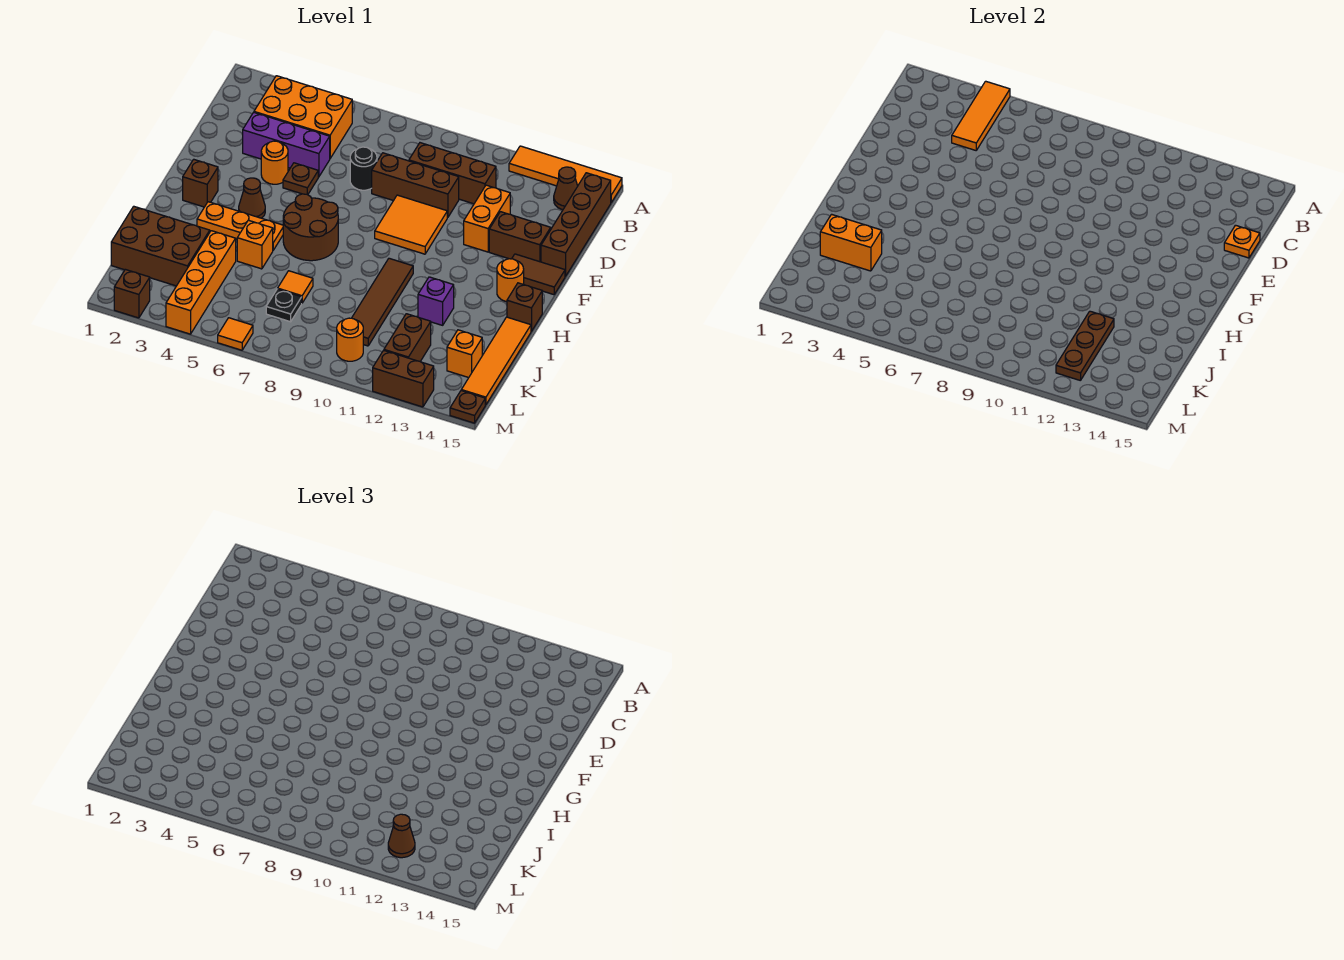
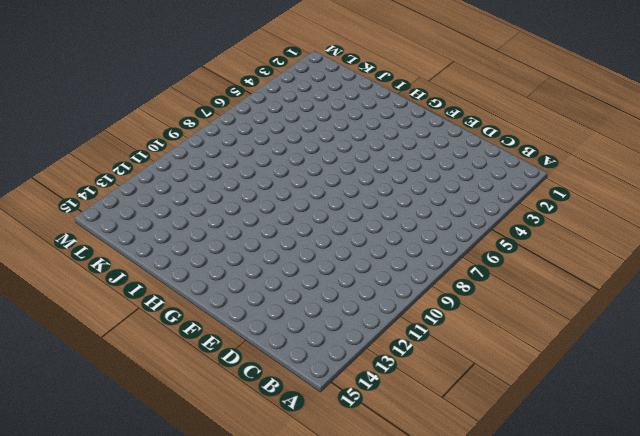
none -> orange 1x4 tile [509,146,622,202]
none -> orange 2x3 brick [254,76,352,158]
none -> brown 1x1 cone [554,167,578,210]
none -> brown 1x4 brick [541,173,611,276]

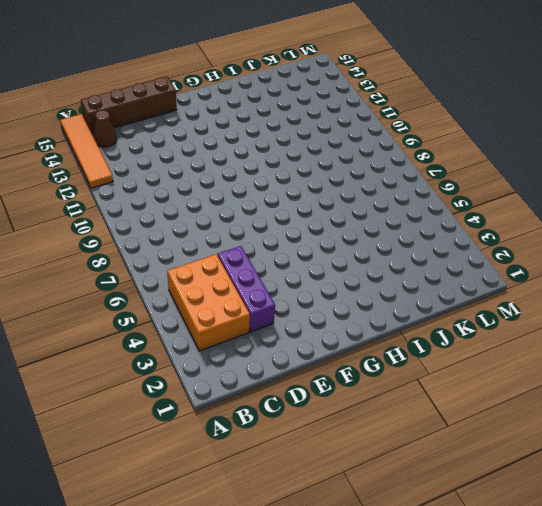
none -> brown 1x3 brick [409,143,496,204]
none -> black 1x1 round brick [350,147,377,190]
none -> brown 1x3 brick [372,153,459,218]
none -> orange 1x2 brick [464,185,510,252]

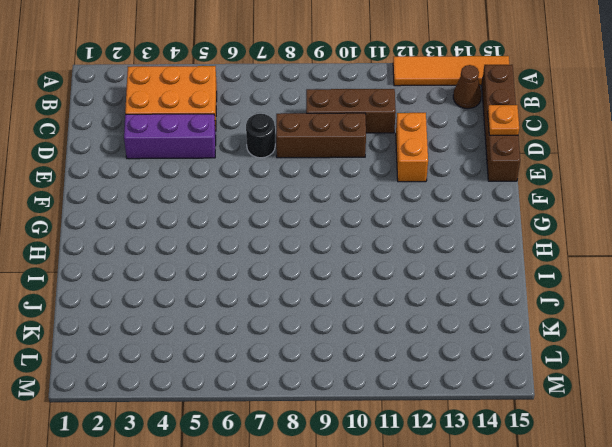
none -> orange 1x1 round brick [261,141,288,184]
none -> brown 1x1 plate [283,163,318,195]
none -> orange 2x2 tile [375,195,447,254]
none -> brown 1x2 brick [489,212,551,262]

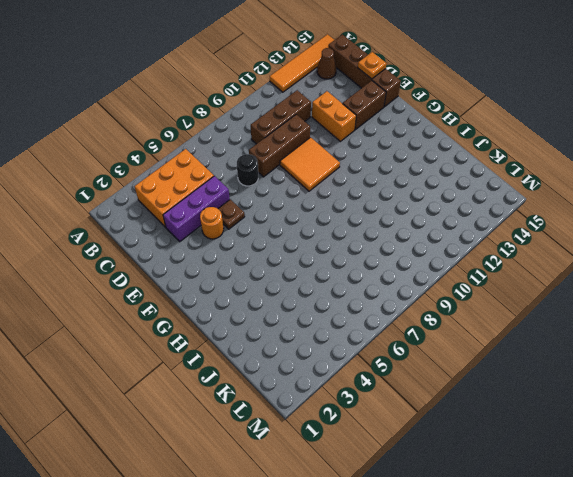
none -> brown 1x2 tile [512,254,565,295]
none -> brown 1x1 brick [183,159,218,207]
none -> brown 1x1 cone [239,178,265,218]
none -> brown 2x2 round brick [283,194,338,261]

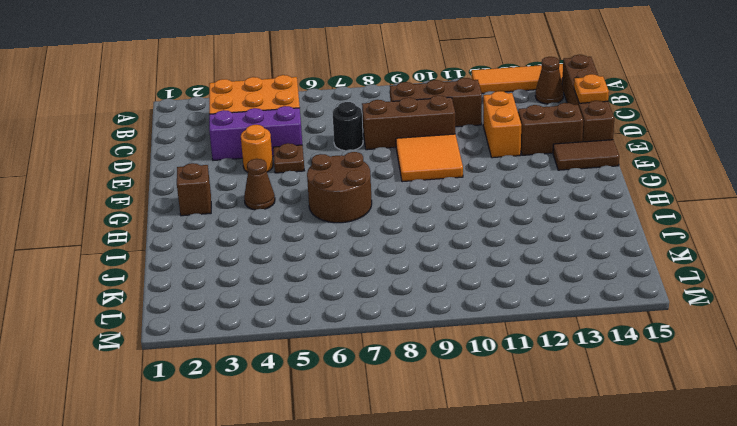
none -> orange 1x1 round brick [497,259,524,302]
none -> orange 1x3 plate [197,202,283,250]
none -> brown 1x4 tile [352,258,413,346]
none -> brown 1x1 brick [507,283,542,331]

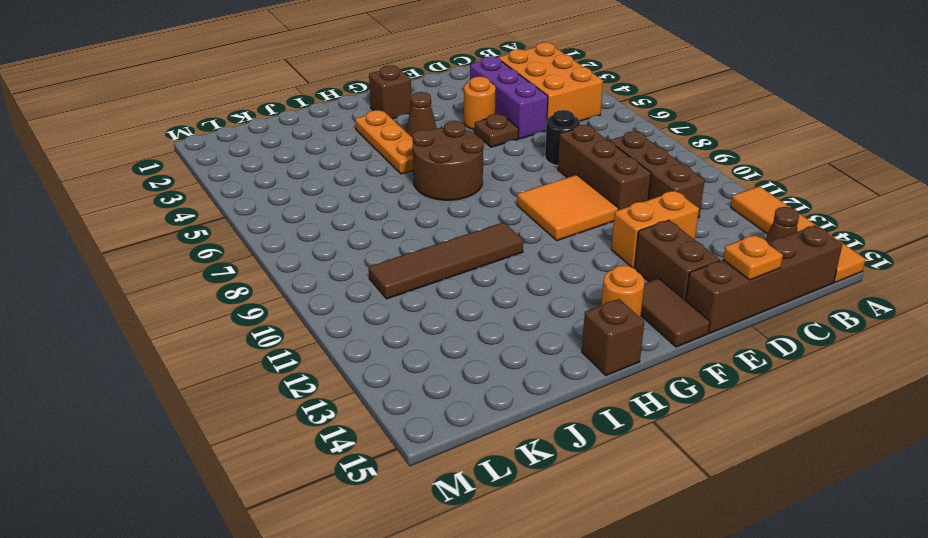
none -> orange 1x1 brick [237,220,273,269]
none -> purple 1x1 brick [418,277,454,325]
none -> orange 1x4 tile [461,317,531,405]
none -> brown 2x3 brick [111,206,210,286]

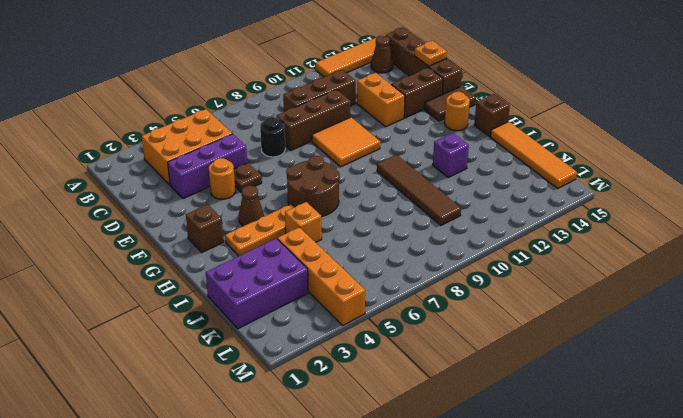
purple 2x3 brick [206,238,308,329] -> brown 2x3 brick [111,206,210,286]
none -> orange 1x1 tile [278,271,313,303]
none -> black 1x1 plate [266,289,302,322]
none -> brown 1x2 brick [384,314,431,361]
none -> orange 1x1 brick [447,330,482,378]

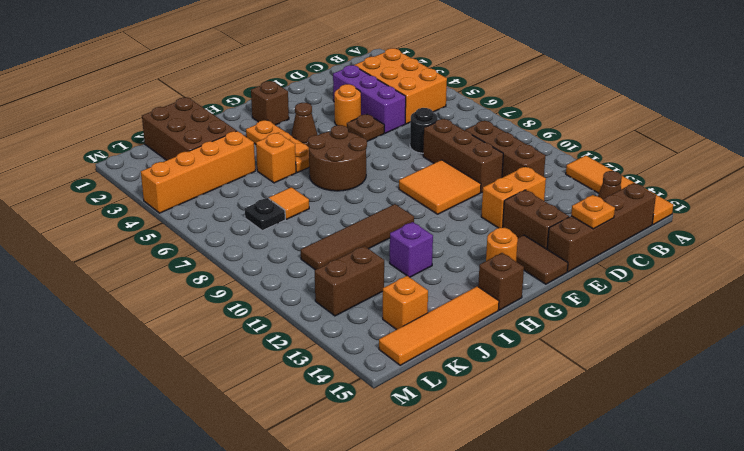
none -> orange 1x1 round brick [337,318,363,361]
none -> brown 1x1 brick [114,269,150,318]
none -> orange 1x1 tile [218,318,253,350]
none -> brown 1x2 brick [373,350,434,407]

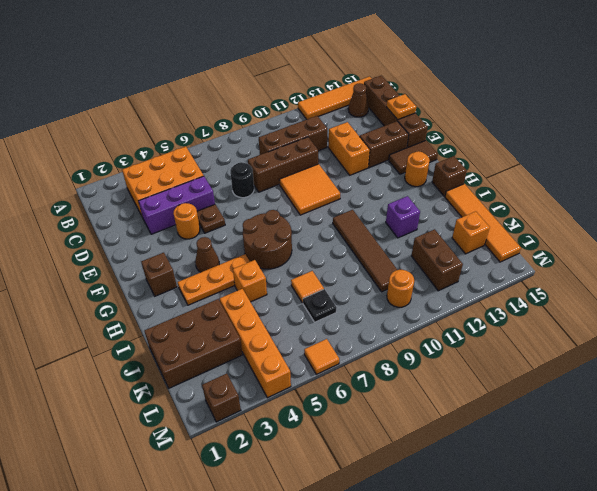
none -> brown 1x2 brick [373,350,434,407]
none -> brown 1x1 plate [450,391,485,423]
none -> orange 1x3 tile [952,81,1010,150]
none -> orange 1x2 brick [820,214,882,271]

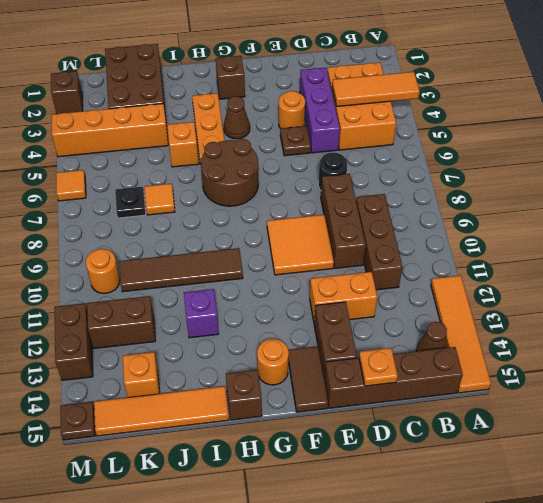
none -> orange 1x2 brick [820,214,882,271]
none -> brown 1x3 plate [1056,311,1114,381]
none -> brown 1x1 cone [388,814,415,858]

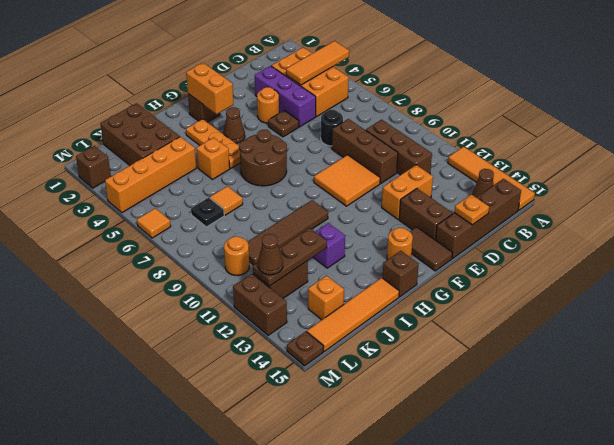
orange 1x2 brick [186,63,234,114] -> orange 1x2 brick moved to [820,214,882,271]

